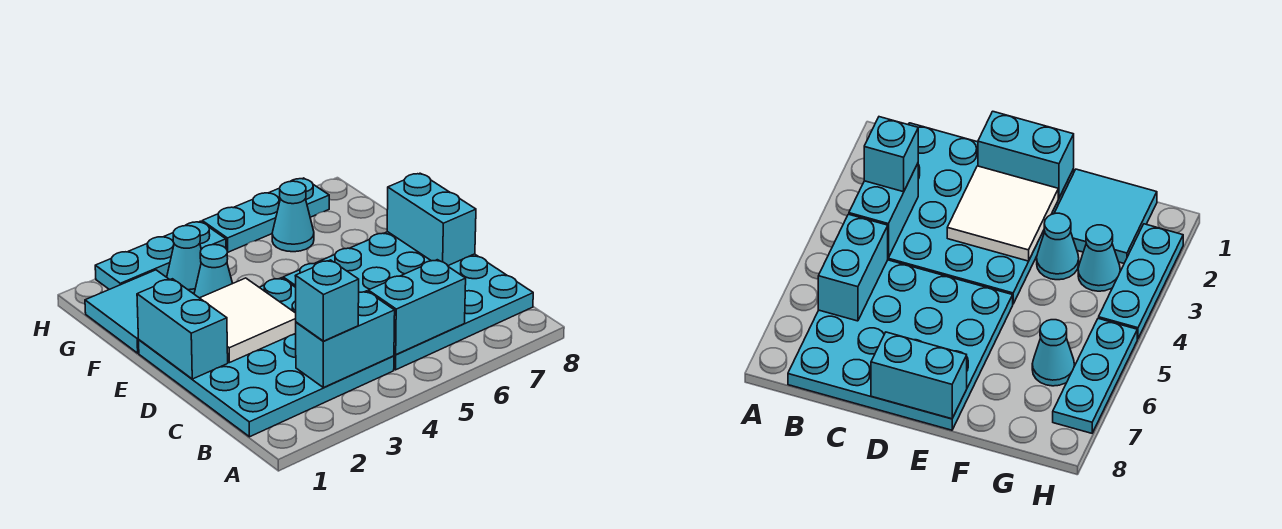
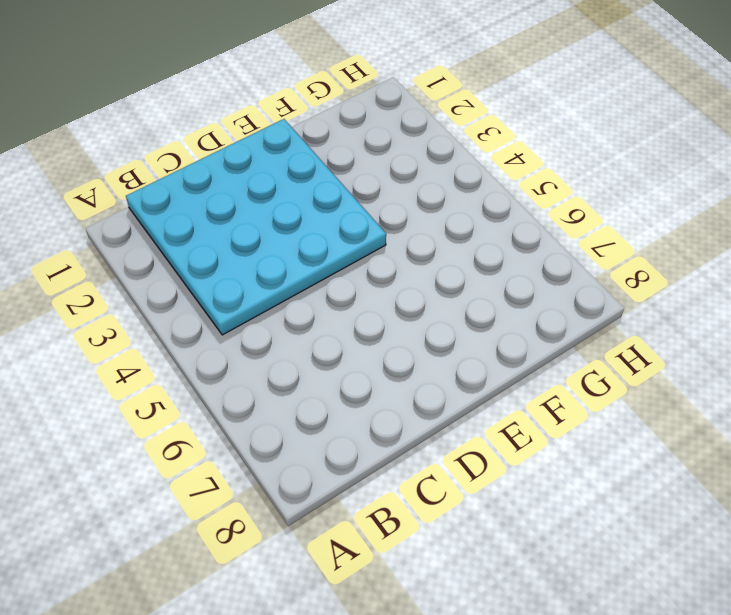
none -> cyan 4x4 plate [283,232,533,370]
none -> cyan 2x2 tile [85,270,169,353]
none -> cyan 1x1 cone [194,245,233,298]

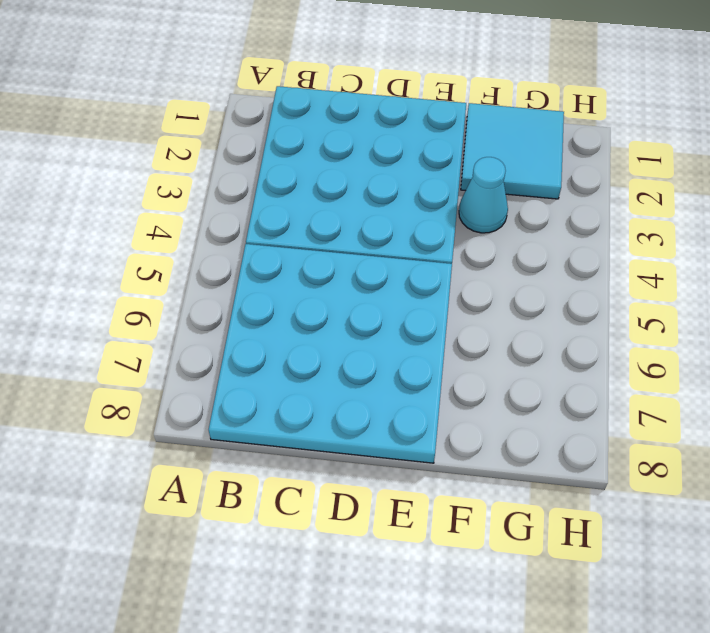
none -> cyan 1x1 cone [167,226,201,294]
none -> cyan 1x1 cone [272,181,314,252]
none -> cyan 1x3 plate [95,221,226,289]

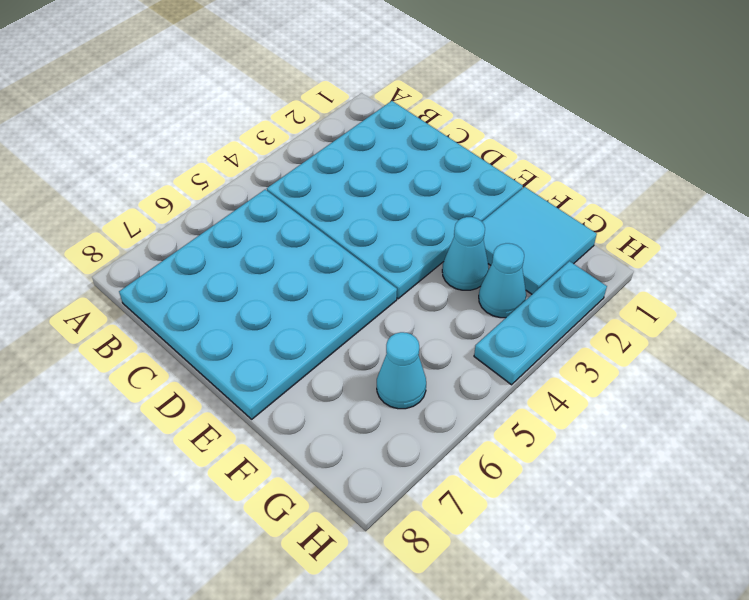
none -> cyan 1x3 plate [202,178,329,252]
none -> cyan 1x2 brick [296,291,395,388]
none -> cyan 1x2 brick [368,260,466,354]

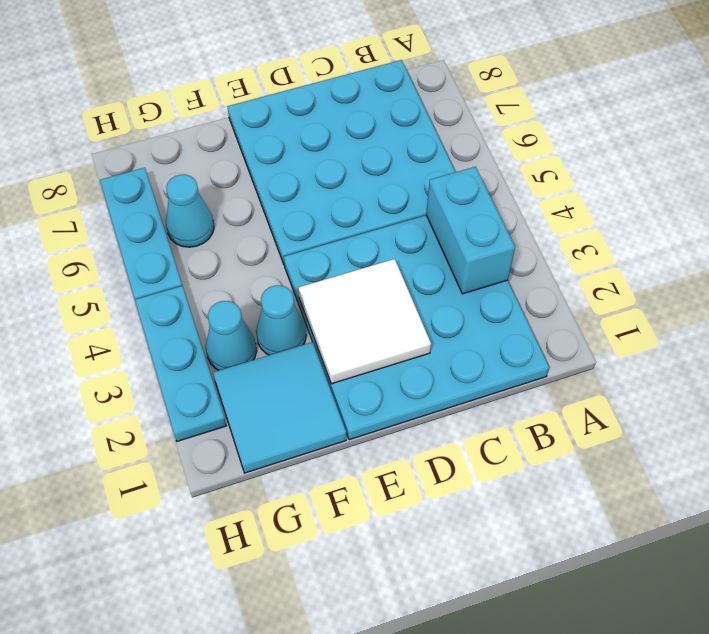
none -> cyan 1x2 brick [368,260,466,354]
none -> cyan 1x2 brick [137,279,228,379]
none -> cyan 1x2 brick [387,173,476,266]

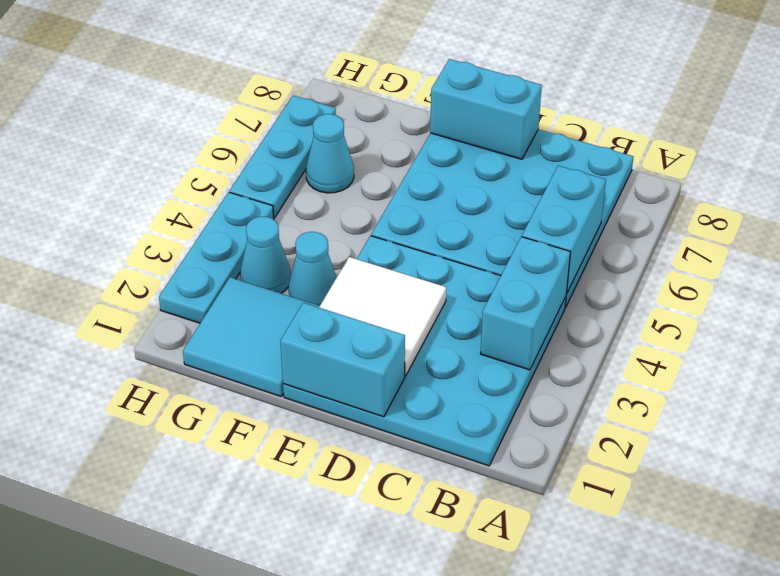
none -> cyan 1x1 brick [295,260,359,341]

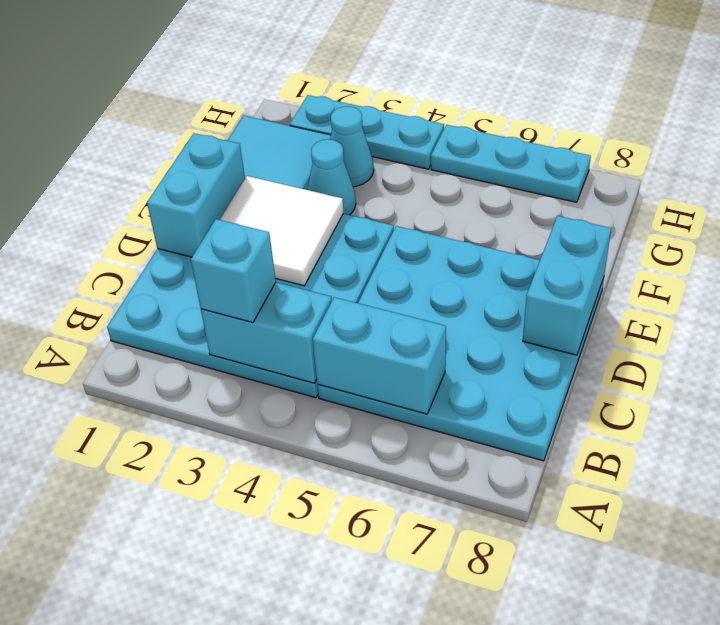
none -> cyan 1x1 cone [272,181,314,252]

